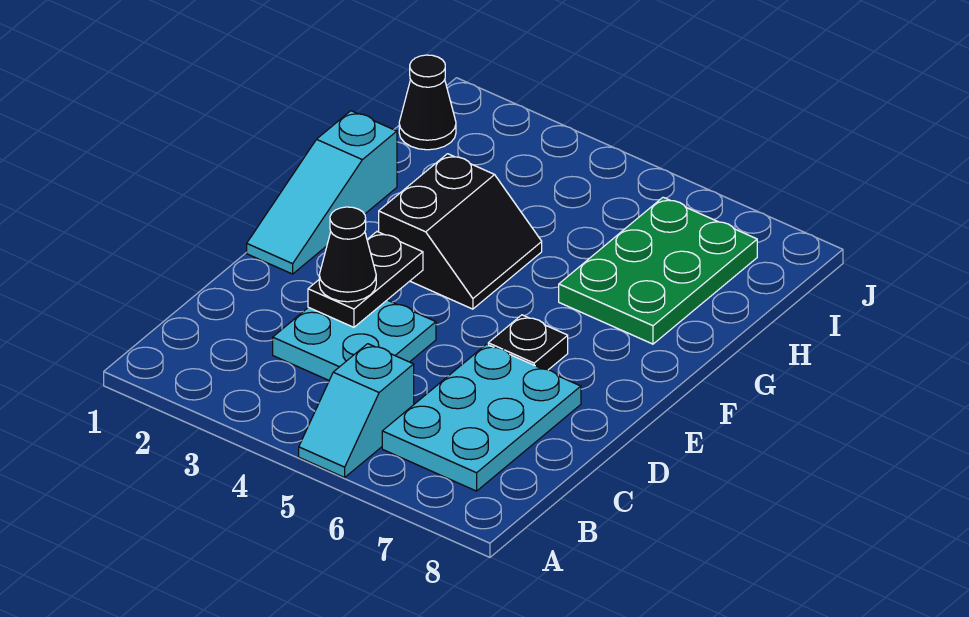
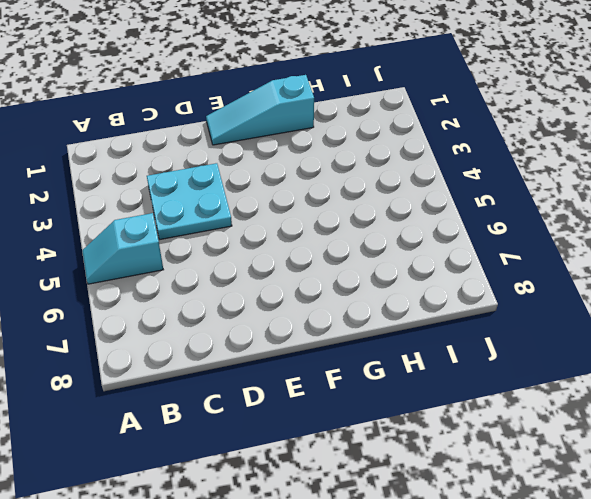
none -> cyan 2x3 plate [382,344,581,491]
none -> black 1x1 plate [488,315,568,370]

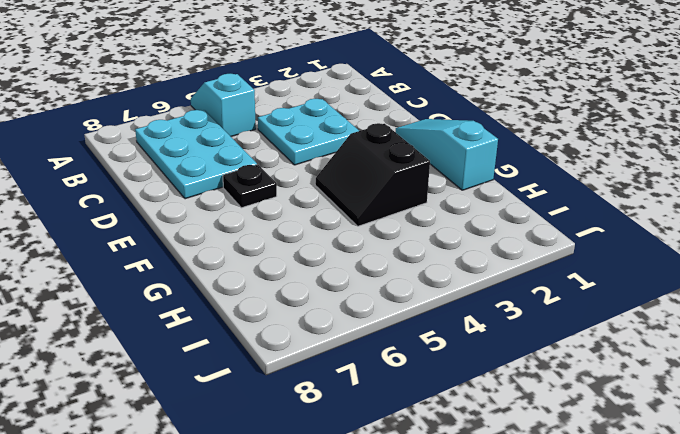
none -> green 2x3 plate [559,197,757,344]
none -> black 1x1 cone [399,55,456,150]

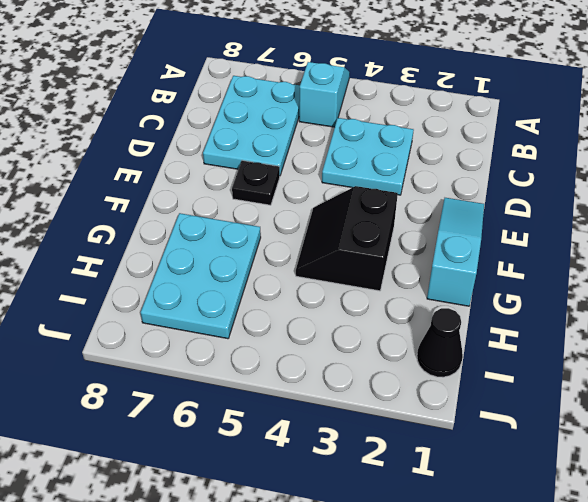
cyan 2x3 plate [141,213,261,339] -> green 2x3 plate [559,197,757,344]
none -> black 1x2 plate [308,232,423,327]
none -> black 1x1 cone [319,207,376,302]

